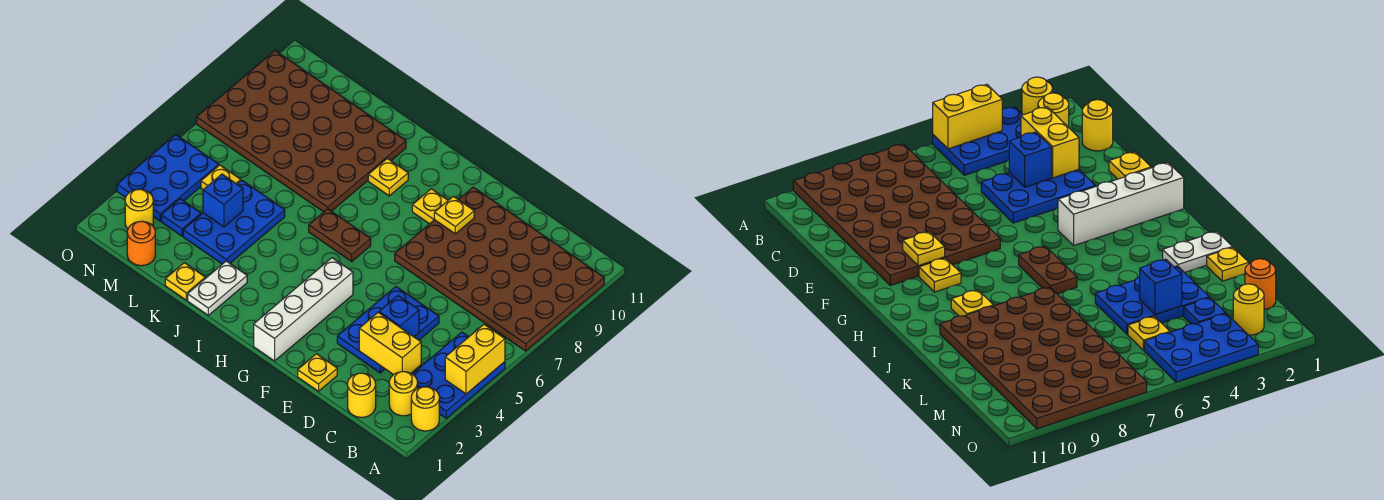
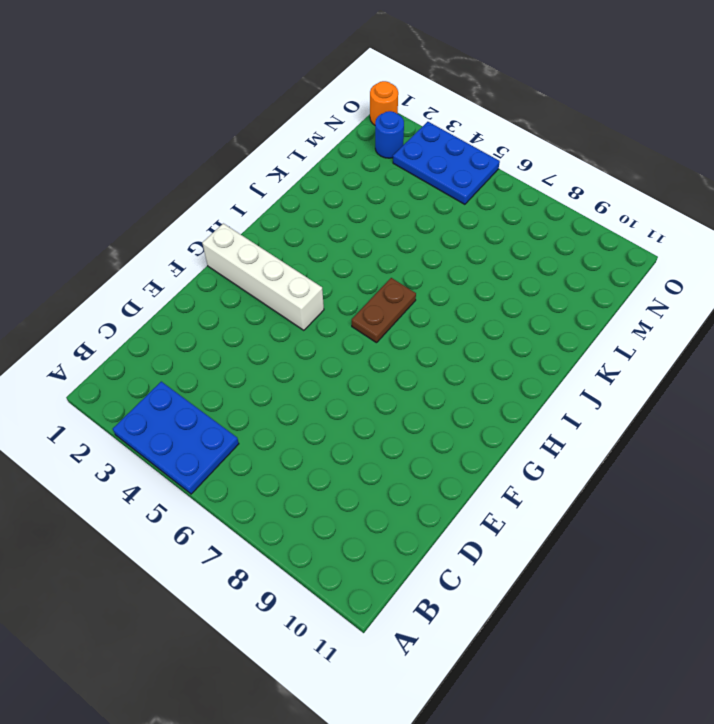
blue 1x1 round brick [375,111,404,158] -> yellow 1x1 round brick [125,189,153,229]
orange 1x1 round brick [370,81,398,125] -> orange 1x1 round brick moved to [127,221,155,266]
none -> yellow 1x1 round brick [411,387,439,431]
none -> brown 4x6 plate [395,187,604,351]
none -> yellow 1x1 round brick [389,372,417,416]

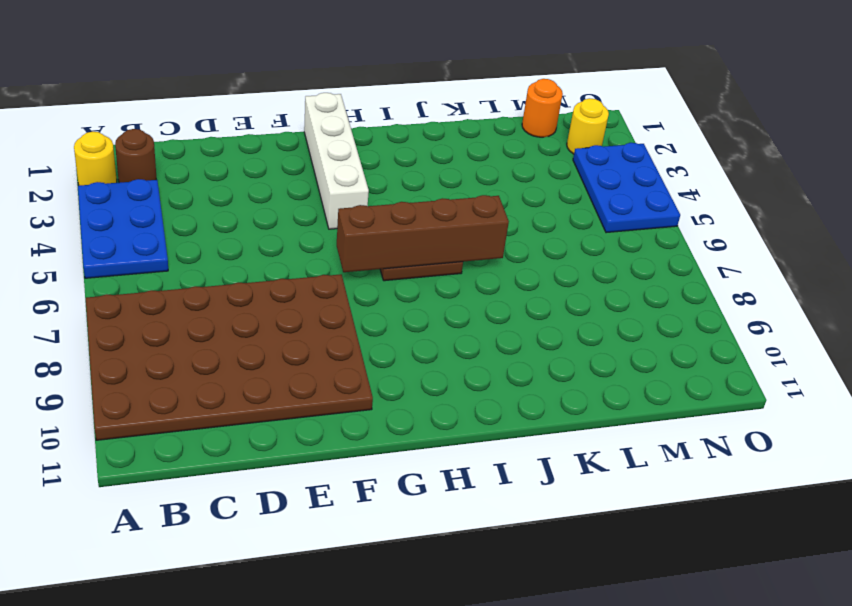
brown 1x1 round brick [115,129,156,183] -> yellow 1x1 round brick [389,372,417,416]
brown 1x4 brick [337,195,509,272] -> none
none -> yellow 1x1 round brick [348,373,376,417]
none -> blue 2x3 plate [337,287,439,373]
none -> yellow 1x1 plate [298,354,337,391]

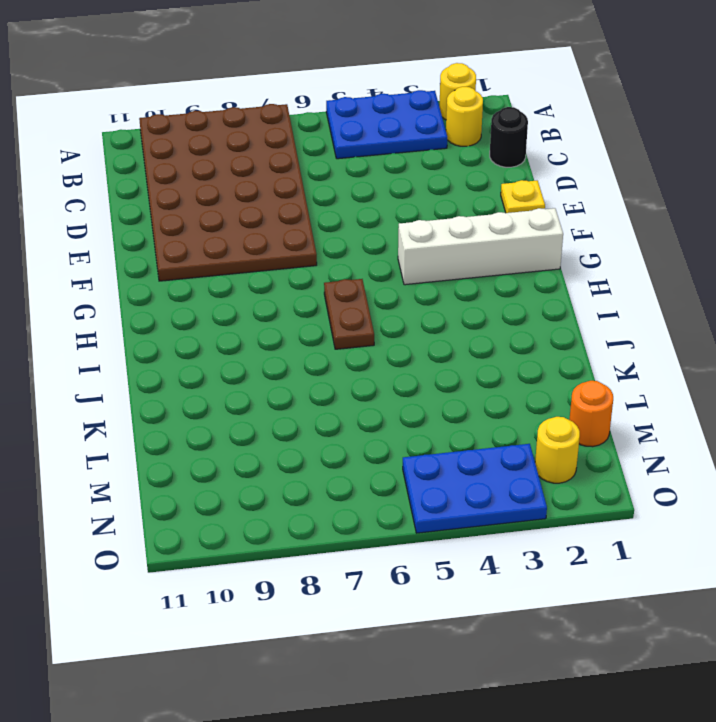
black 1x1 round brick [490,107,528,167] -> yellow 1x1 round brick [348,373,376,417]
none -> blue 2x3 plate [337,287,439,373]
none -> yellow 1x1 plate [412,189,448,224]
none -> yellow 1x1 plate [368,158,408,196]

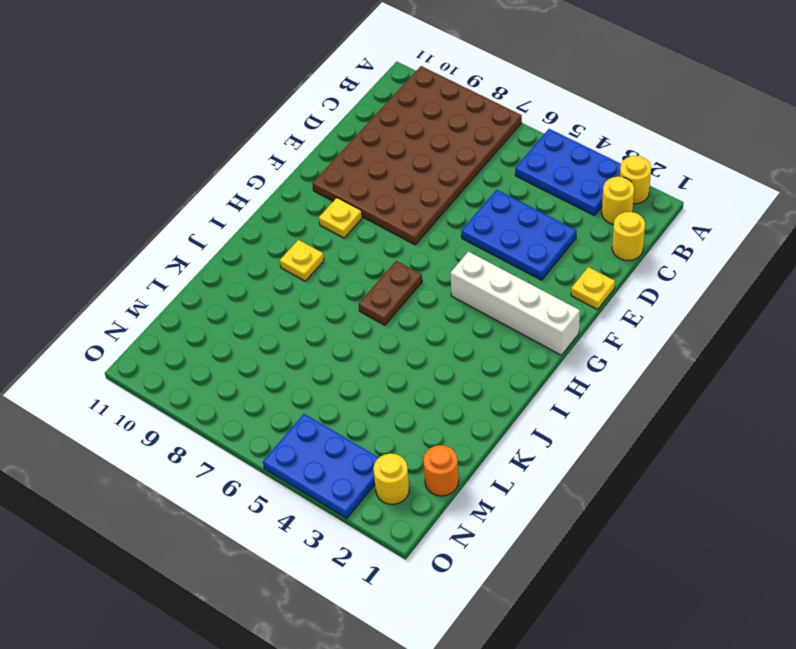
none -> white 1x2 plate [188,261,247,315]
none -> brown 4x6 plate [197,51,406,212]
none -> yellow 1x1 plate [165,263,205,300]

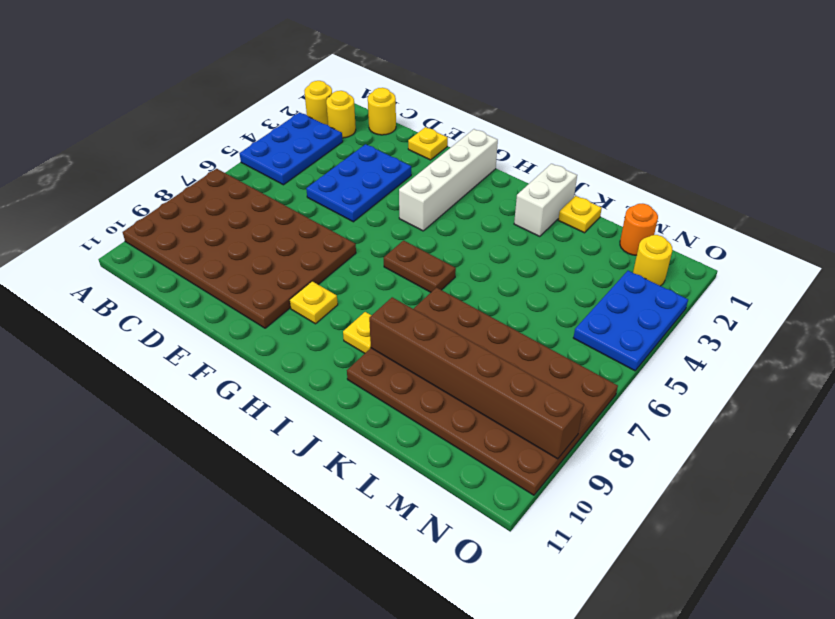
white 1x2 brick [514,164,577,236] -> white 1x2 plate [188,261,247,315]
brown 1x6 brick [369,297,584,459] -> none
none -> blue 2x3 plate [183,180,285,264]
none -> blue 1x1 plate [161,199,201,236]
none -> yellow 1x1 plate [201,165,241,190]

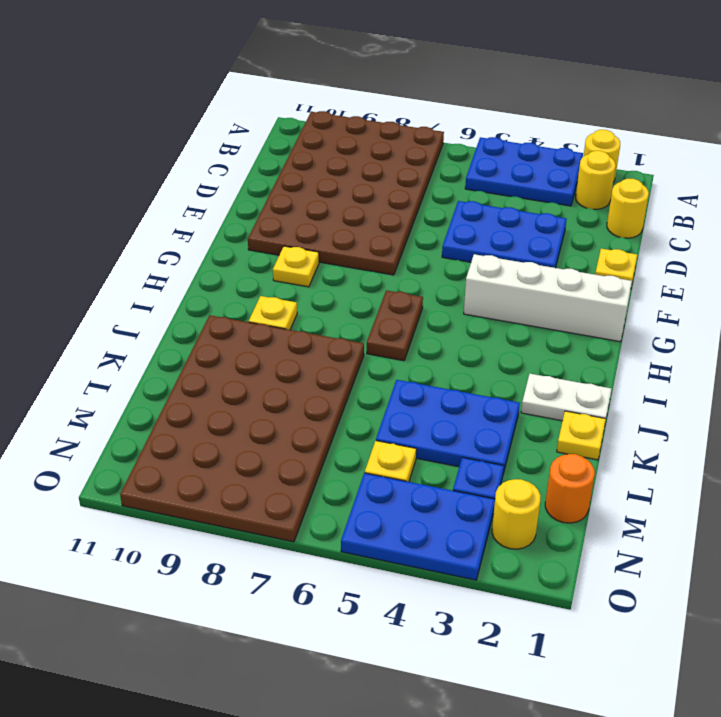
none -> yellow 1x2 brick [445,325,505,394]
none -> yellow 1x2 brick [359,312,421,375]
none -> blue 1x1 brick [379,296,419,337]

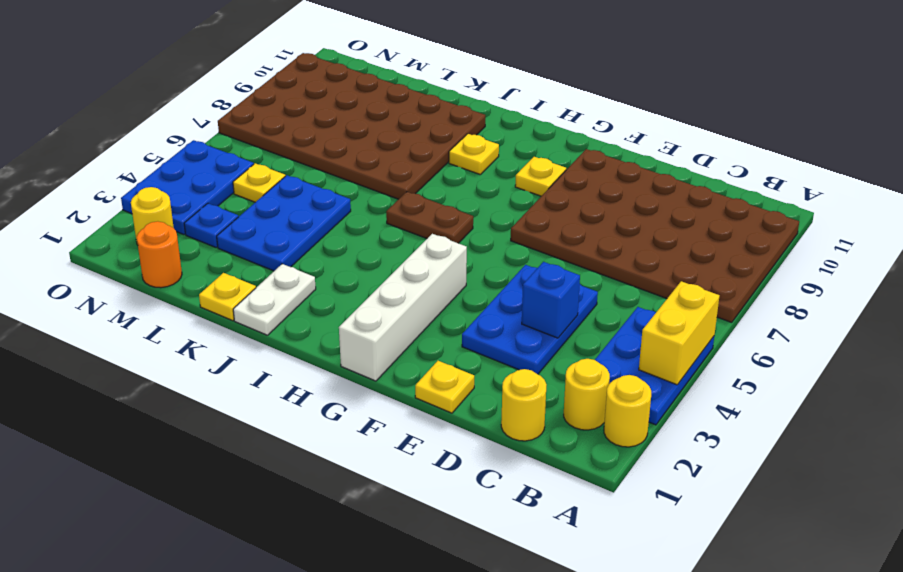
none -> yellow 1x2 brick [359,312,421,375]
none -> yellow 1x1 plate [434,196,474,234]
none -> blue 1x1 brick [203,174,243,227]

